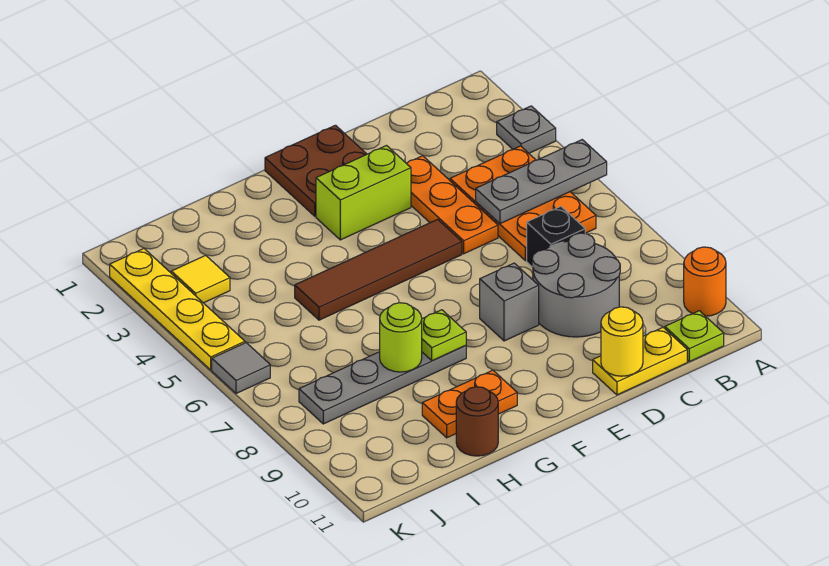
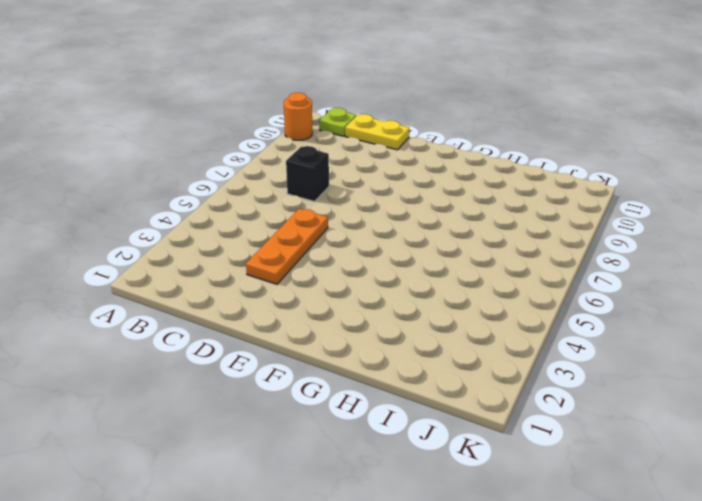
none -> grey 1x1 plate [497,106,556,153]
none -> orange 2x3 plate [450,146,596,261]
none -> grey 2x2 round brick [532,233,620,337]

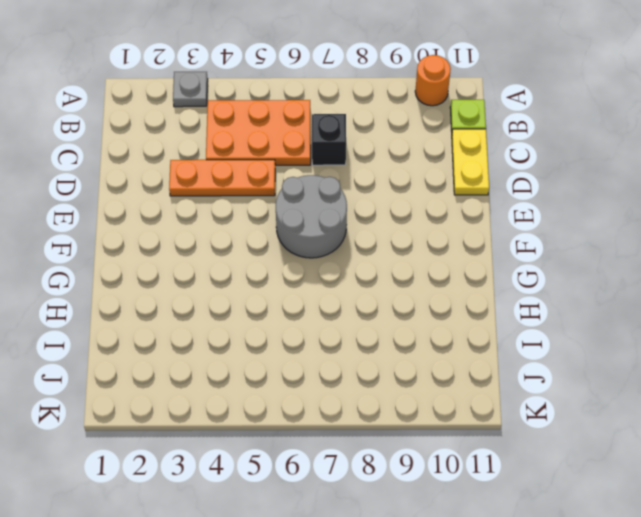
grey 2x2 round brick [276,175,347,258] -> grey 2x2 round brick moved to [532,233,620,337]
none -> brown 2x2 plate [265,125,367,216]
none -> lime 1x2 brick [316,146,411,240]
none -> brown 1x4 tile [295,219,462,320]

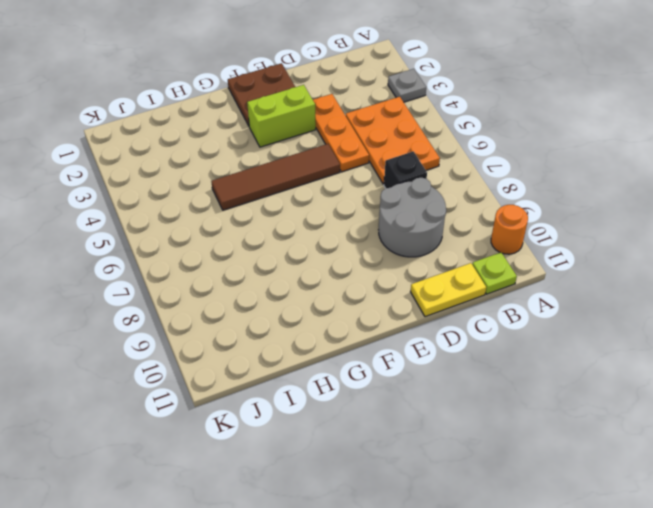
none -> grey 1x1 brick [480,263,539,341]
none -> grey 1x4 plate [299,346,466,424]
none -> orange 1x2 plate [422,370,517,438]

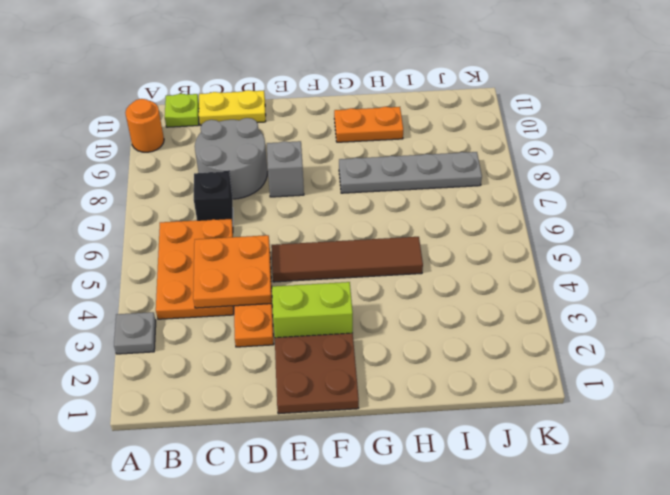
orange 2x2 plate [193,235,272,308] -> grey 1x3 plate [476,140,607,224]
none -> brown 1x1 round brick [456,387,498,456]
none -> yellow 1x1 tile [171,255,230,303]
none -> yellow 1x4 plate [110,249,245,370]

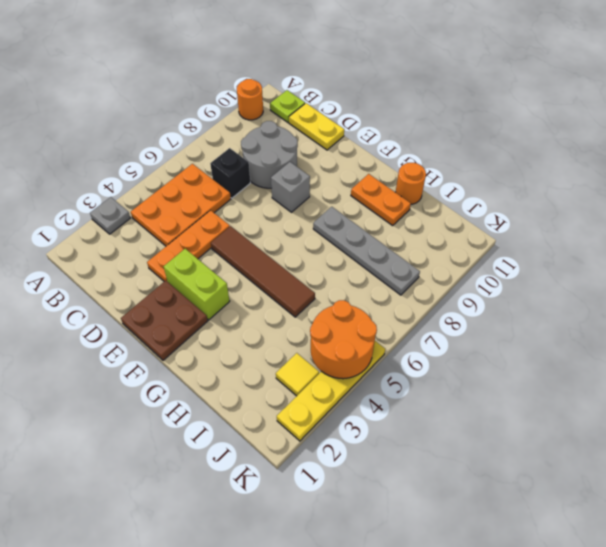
orange 1x1 round brick [396,163,426,204] -> brown 1x1 round brick [456,387,498,456]
orange 2x2 round brick [310,300,377,379] -> none
none -> grey 1x1 tile [212,343,270,393]
none -> grey 1x3 plate [476,140,607,224]
none -> yellow 1x1 round brick [601,307,643,376]

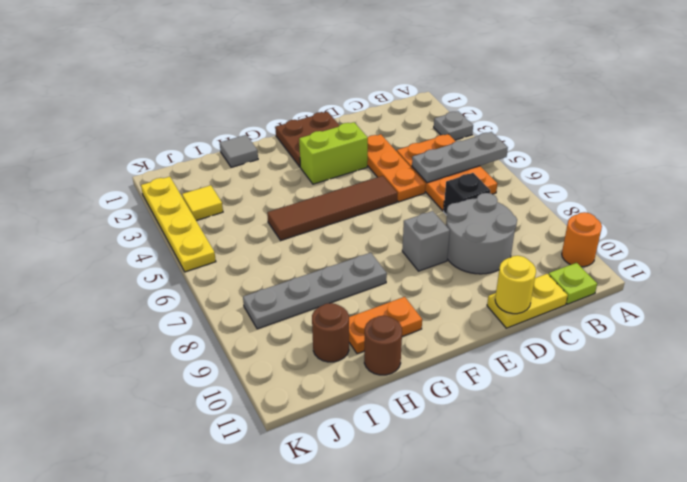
grey 1x1 tile [220,135,258,167] -> grey 1x1 tile moved to [212,343,270,393]
brown 1x1 round brick [312,303,349,362] -> none
none -> lime 1x1 plate [422,310,466,361]
none -> lime 1x1 round brick [380,303,422,372]

